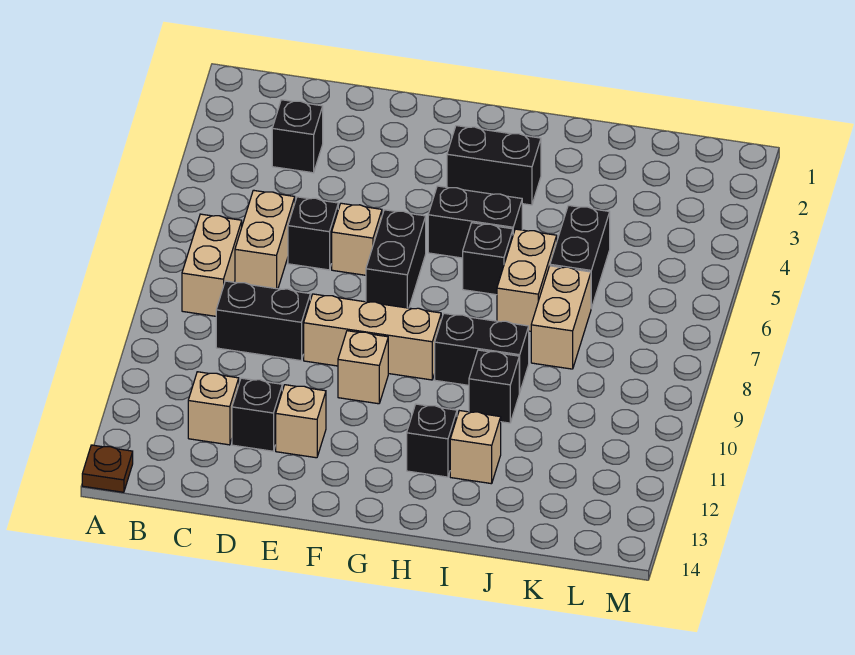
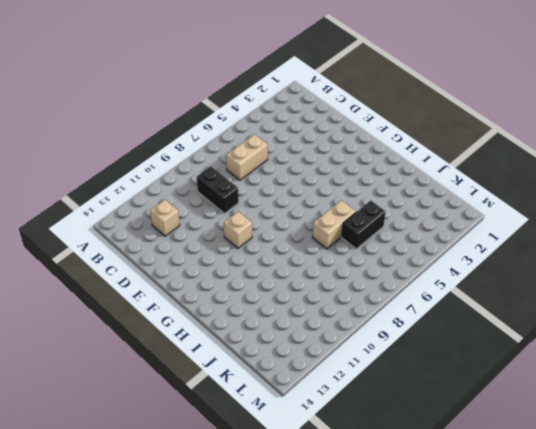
none -> brown 1x1 plate [82,445,133,492]
none -> tan 1x2 brick [182,214,242,316]
none -> black 1x1 brick [272,100,323,173]

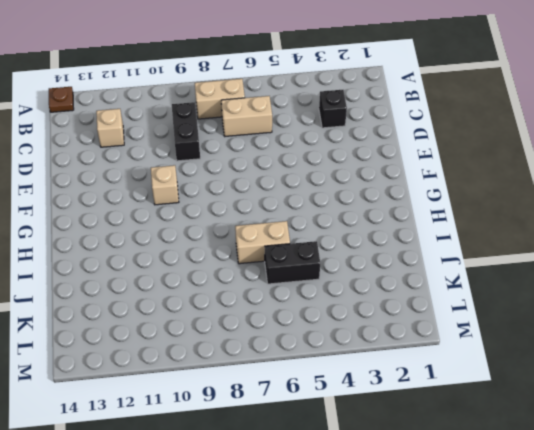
none -> black 1x1 brick [288,197,338,270]
none -> black 1x1 brick [232,378,282,451]
none -> tan 1x1 brick [332,203,382,275]

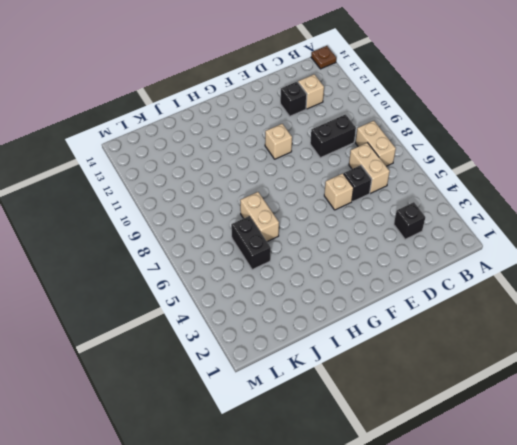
none -> tan 1x3 brick [304,294,441,380]
none -> tan 1x1 brick [276,385,326,458]
none -> black 1x2 brick [366,210,426,308]

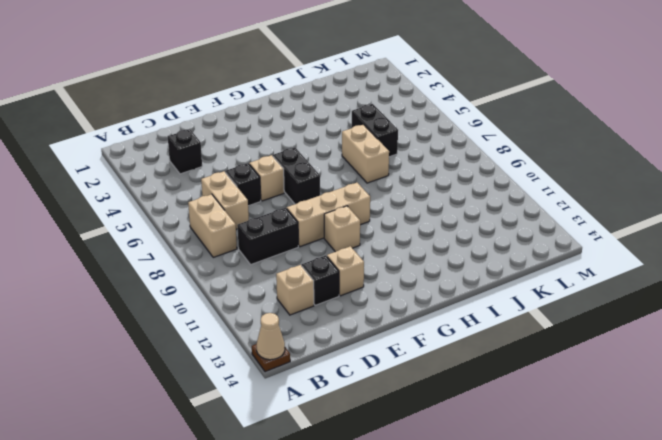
tan 1x1 cone [257,313,285,360] -> none
none -> black 1x2 brick [447,126,541,205]
none -> black 1x2 brick [428,186,522,258]
none -> black 1x1 brick [463,223,513,295]

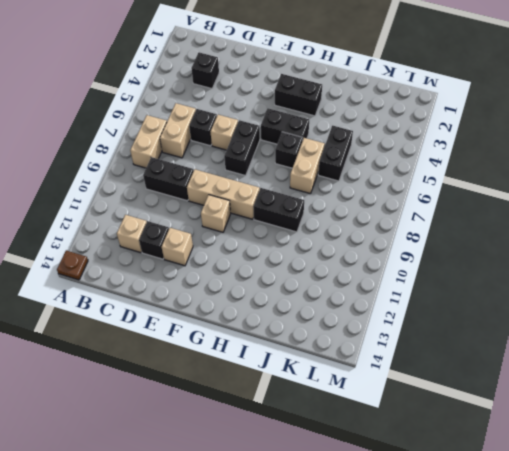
none -> black 1x1 brick [407,404,457,477]
none -> black 1x1 brick [469,350,519,423]
none -> tan 1x1 brick [450,411,501,484]

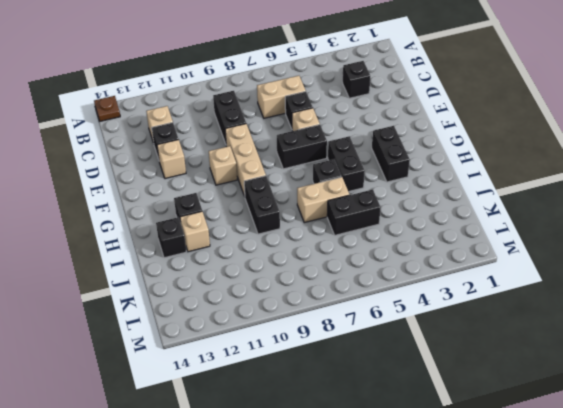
black 1x1 brick [156,217,186,258] -> black 1x1 brick moved to [469,350,519,423]
none -> tan 1x2 brick [182,214,242,316]
none -> tan 1x2 brick [531,266,591,369]

